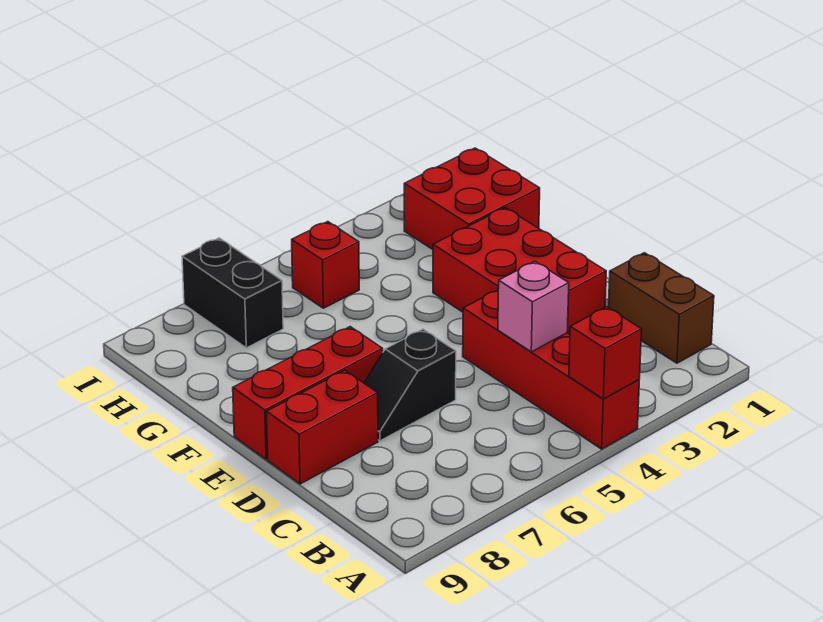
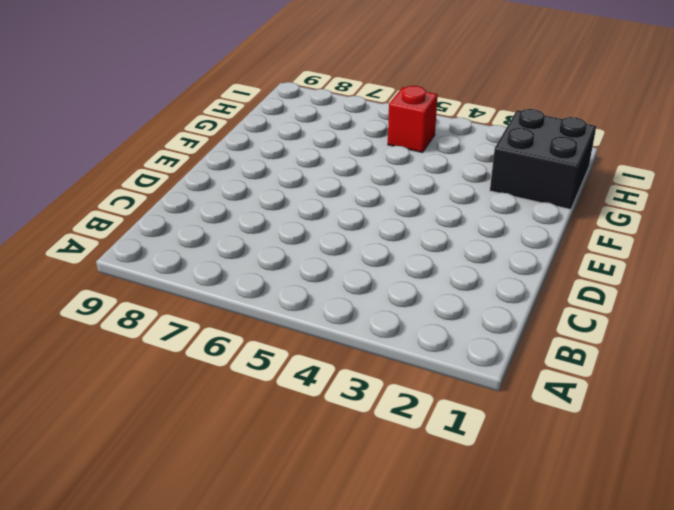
black 2x2 brick [490,109,596,209] -> red 2x2 brick [404,148,540,249]
none -> red 1x4 brick [463,290,639,449]
none -> brown 1x2 brick [609,253,714,363]

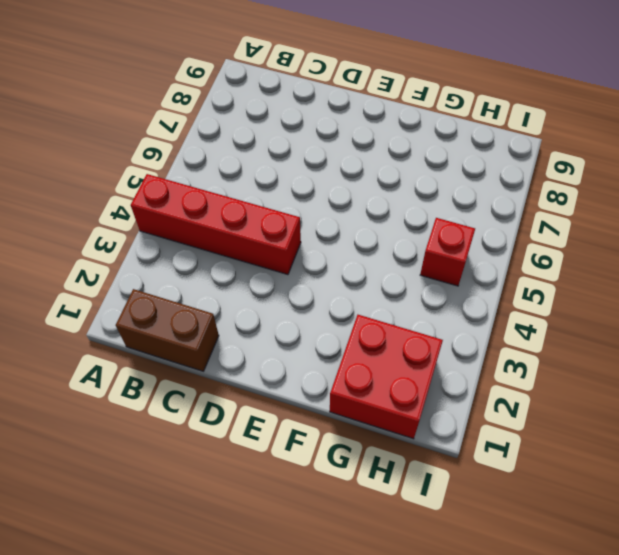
none -> red 2x3 brick [433,208,606,334]
none -> black 1x2 slope [364,329,456,441]

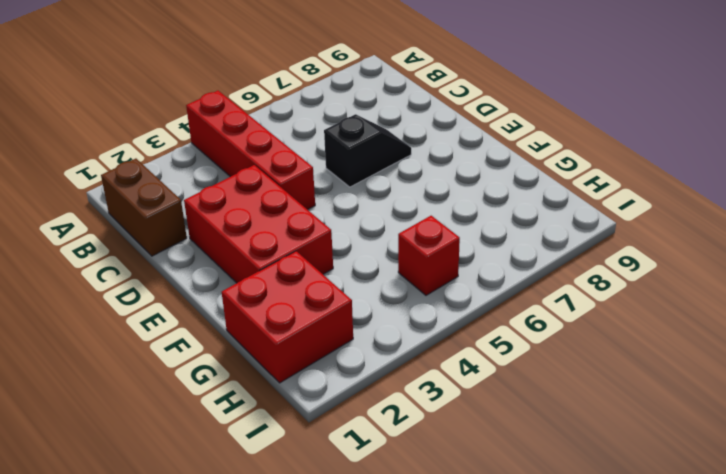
none -> red 1x2 brick [267,370,378,484]
none -> red 1x3 brick [233,327,383,460]

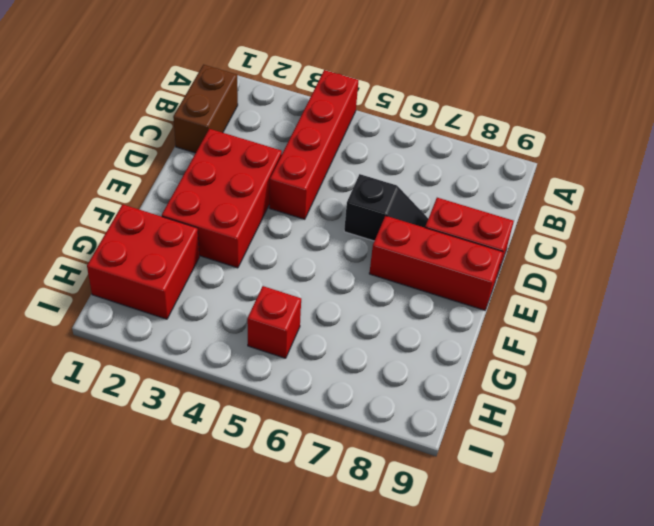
none -> black 1x2 brick [182,238,283,348]
none -> red 1x1 brick [569,307,642,399]

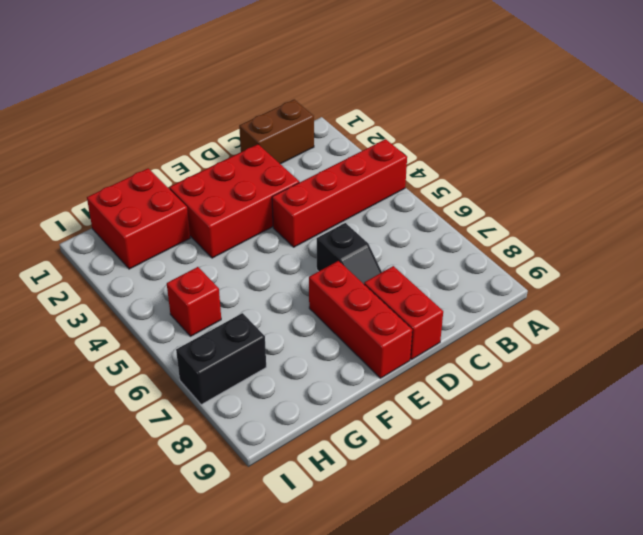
none -> red 1x1 brick [569,307,642,399]
none -> pink 1x1 brick [498,261,569,352]

